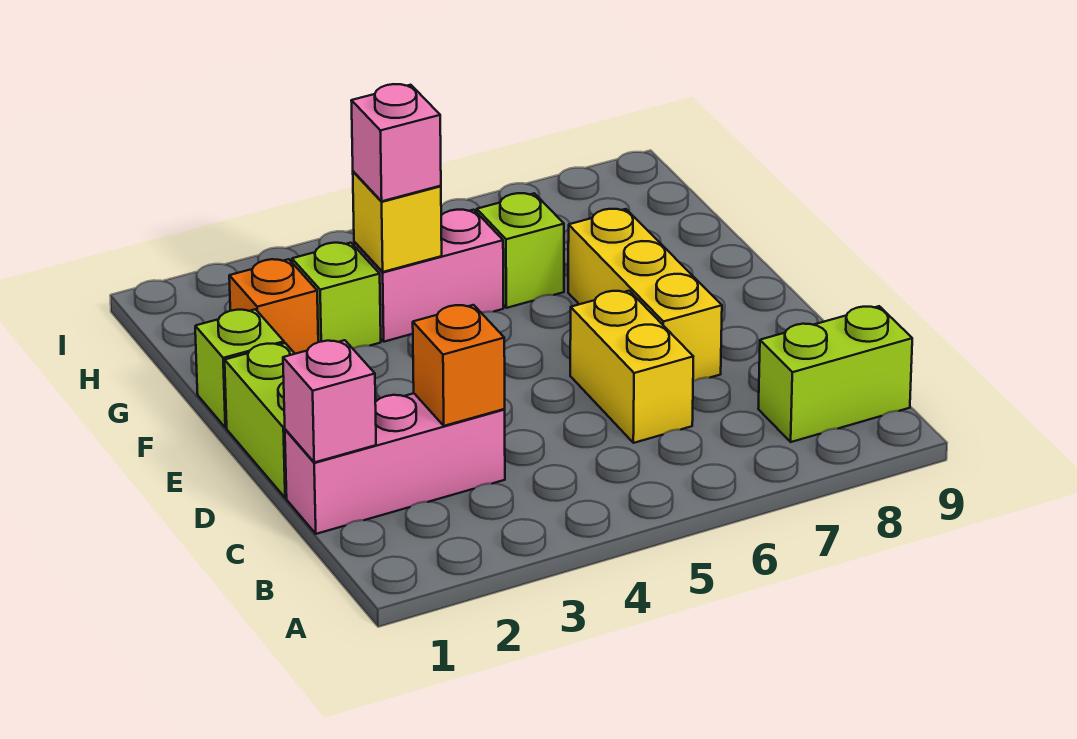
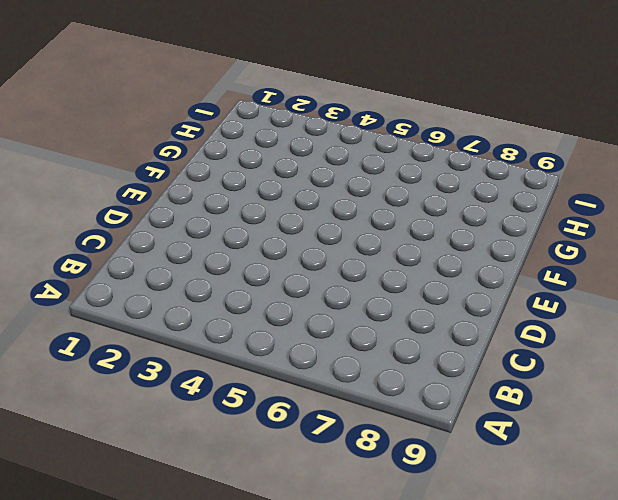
none -> lime 1x2 brick [758,306,912,442]
none -> pink 1x3 brick [285,393,505,534]
none -> yellow 1x2 brick [570,291,693,443]

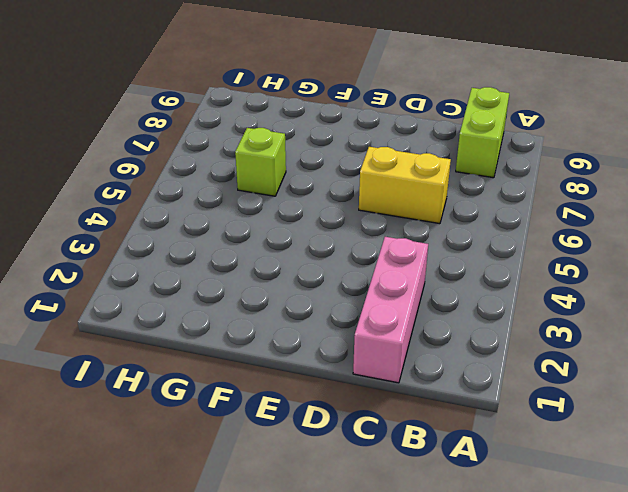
none -> lime 1x2 brick [225,343,295,498]
none -> yellow 1x3 brick [568,209,722,381]
none -> lime 1x1 brick [195,309,284,428]

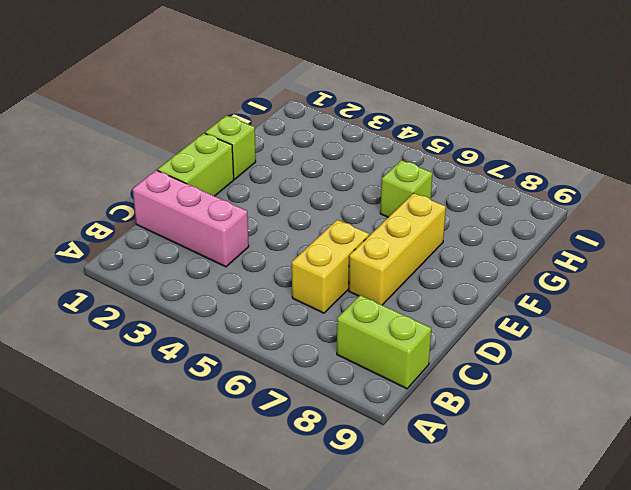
none -> orange 1x1 brick [229,259,318,354]
none -> lime 1x1 brick [292,243,381,348]
none -> pink 1x2 brick [354,210,503,342]

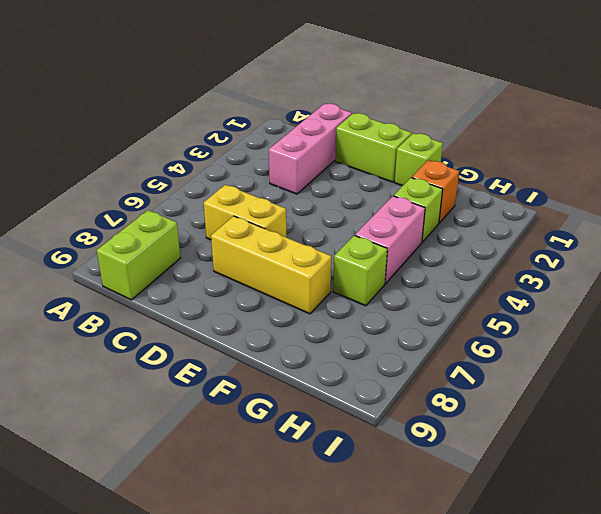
none -> pink 1x1 brick [283,340,376,462]
none -> orange 1x1 brick [413,305,505,426]
none -> yellow 1x1 brick [353,172,442,272]

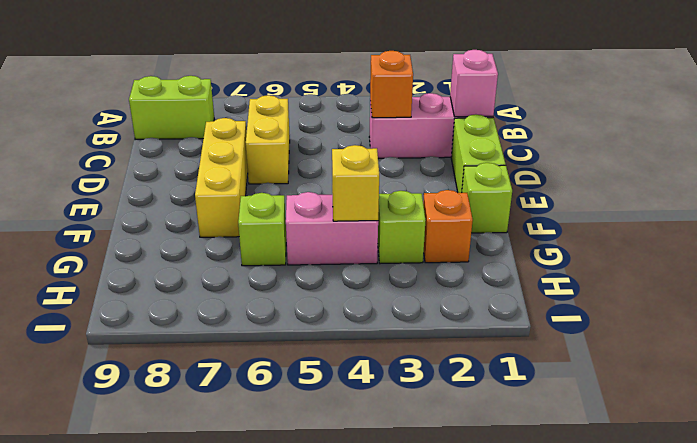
none -> pink 1x1 brick [351,84,441,201]

